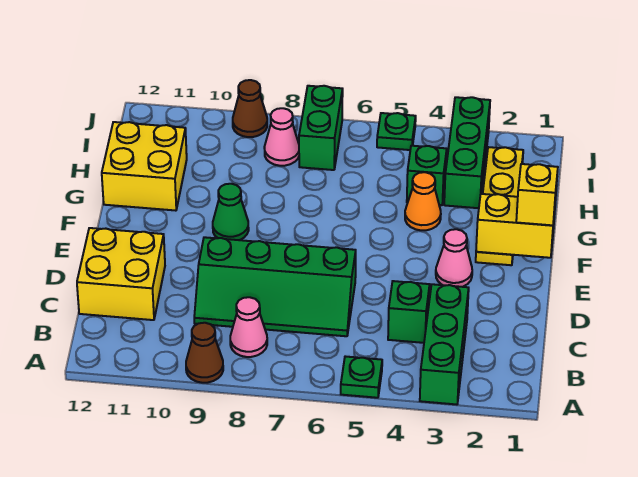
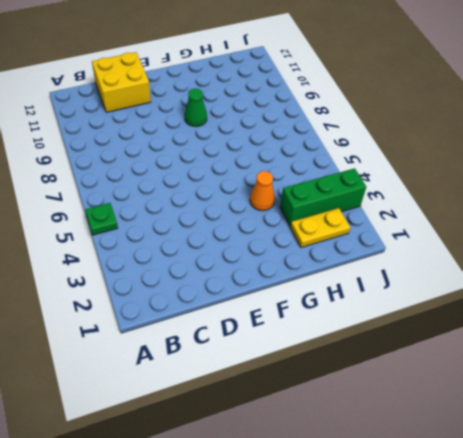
yellow 1x2 plate [290,208,350,248] -> yellow 1x4 plate [476,147,523,265]
none -> green 1x3 brick [420,284,469,404]
none -> brown 1x1 cone [186,323,223,383]
none -> pink 1x1 cone [230,297,267,357]

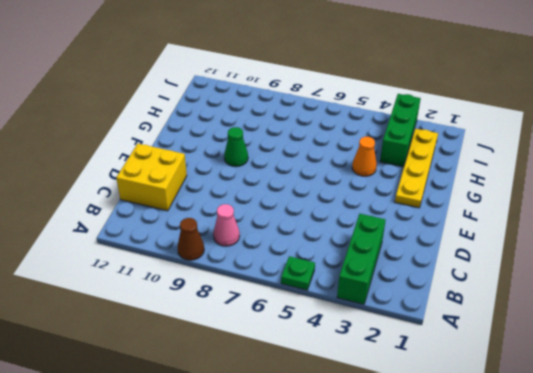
none -> green 1x1 brick [388,281,430,343]
none -> green 2x4 slope [194,237,356,336]
none -> pink 1x1 cone [436,229,472,287]

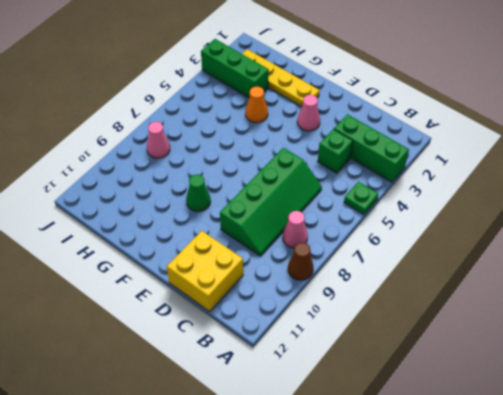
none -> yellow 2x2 brick [102,122,187,211]
none -> green 1x1 brick [407,145,447,205]
none -> green 1x2 brick [299,86,343,170]

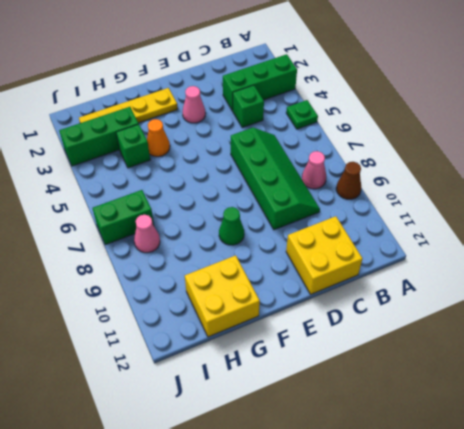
none -> green 1x1 plate [377,113,416,150]
none -> brown 1x1 cone [233,80,267,137]
none -> yellow 1x2 brick [476,194,555,258]

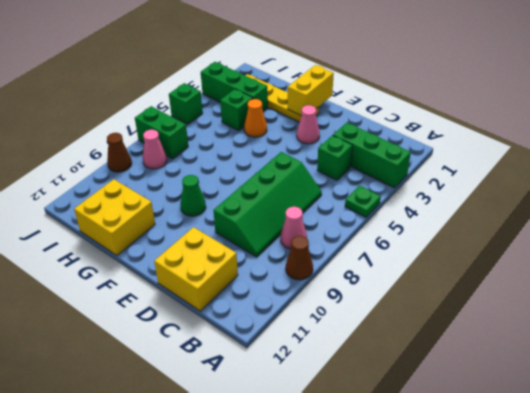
green 1x1 brick [169,83,203,124] -> green 1x1 plate [377,113,416,150]
none -> yellow 1x1 brick [516,164,558,225]

